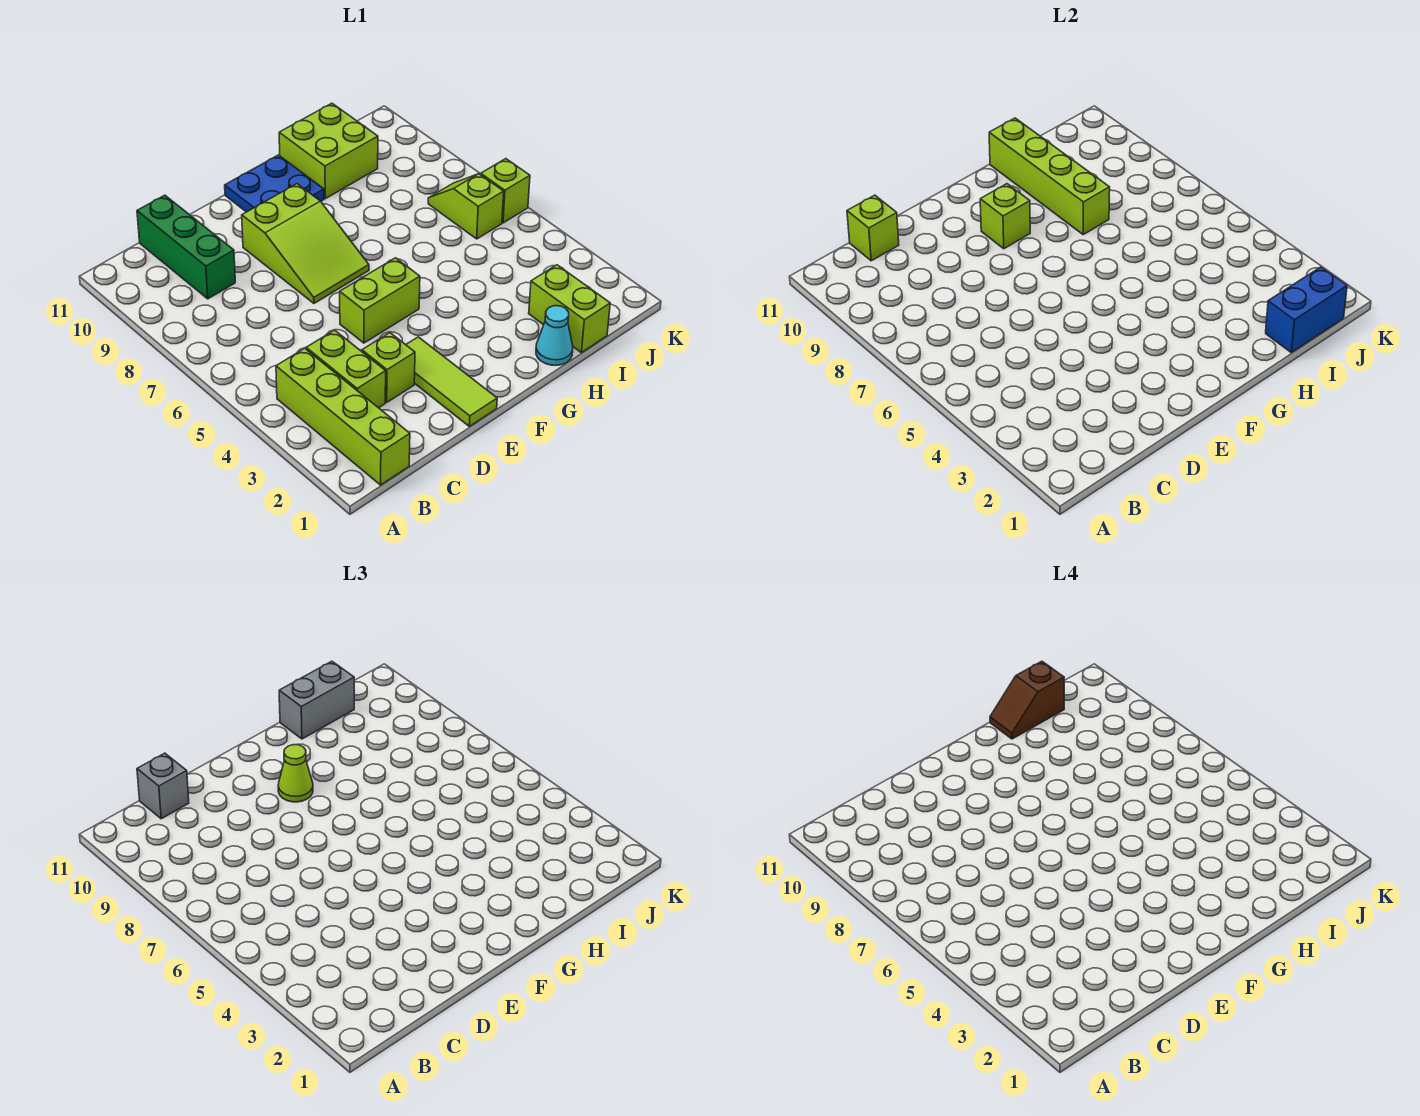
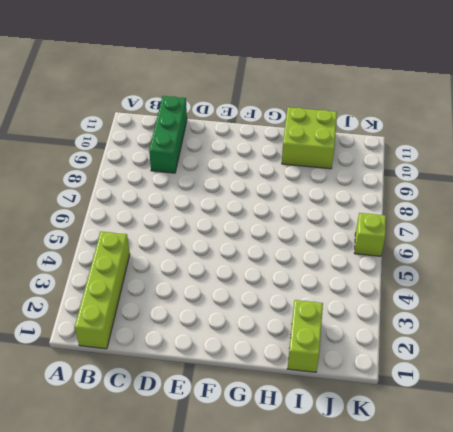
none -> lime 1x2 brick [306,330,386,408]
none -> lime 1x1 brick [362,333,415,402]
none -> lime 1x3 tile [406,337,497,426]

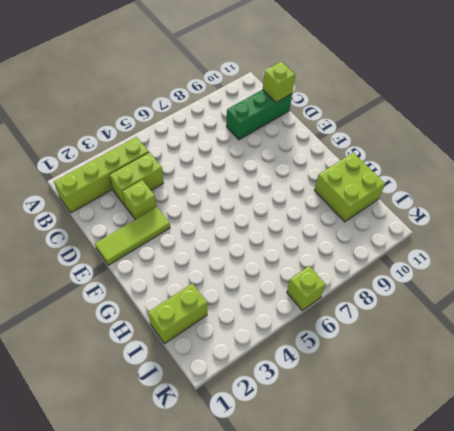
none -> lime 1x2 brick [340,258,420,343]
none -> lime 2x3 slope [242,184,369,303]
none -> blue 2x2 plate [225,155,324,212]

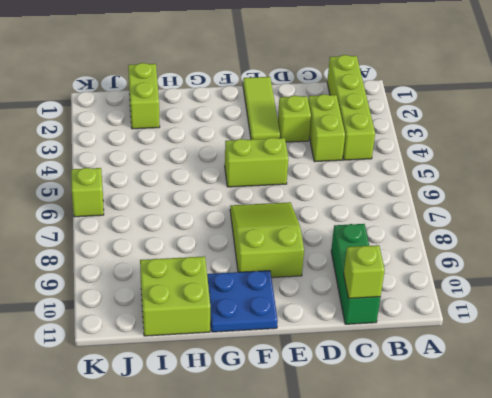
none -> cyan 1x1 cone [536,306,573,365]
none -> lime 1x2 slope [428,174,504,239]
none -> lime 1x1 brick [980,184,1030,249]

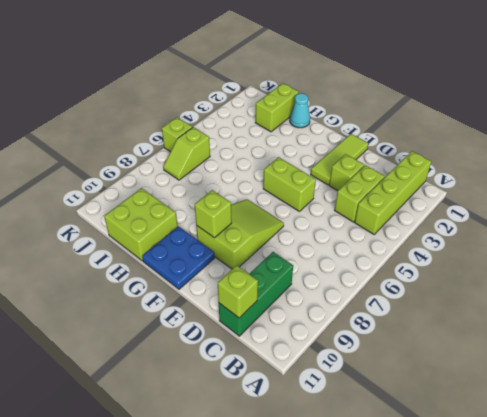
none -> lime 1x4 brick [989,118,1110,234]
none -> blue 1x2 brick [1266,267,1347,353]
none -> grey 1x1 brick [137,753,189,819]

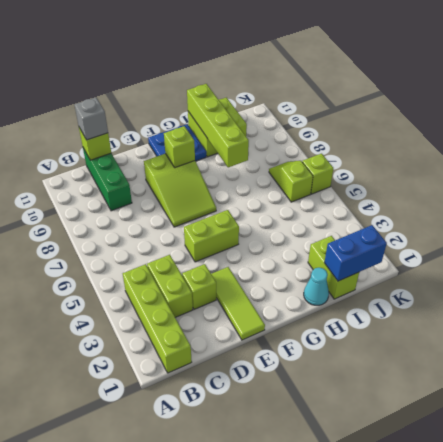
none -> lime 1x1 cone [278,745,313,802]
none -> grey 1x2 brick [279,661,354,739]
none -> brown 1x2 slope [990,661,1064,739]

